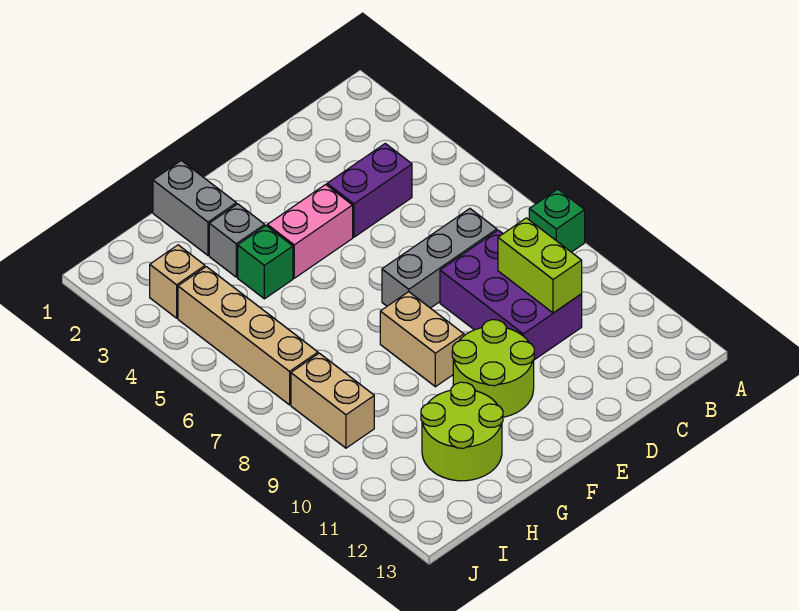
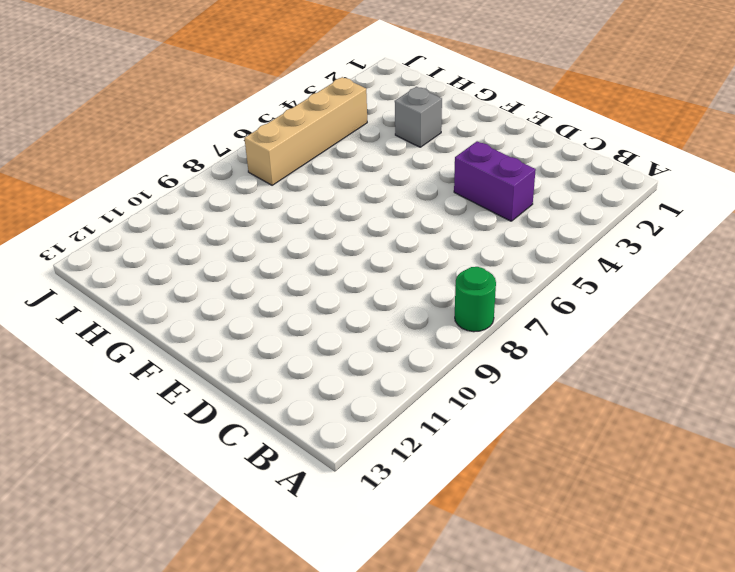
green 1x1 round brick [455,267,496,332] -> green 1x1 brick [529,189,585,252]
none -> grey 1x3 brick [382,209,497,308]
none -> purple 2x3 brick [440,230,582,360]
none -> pink 1x2 brick [267,185,353,278]

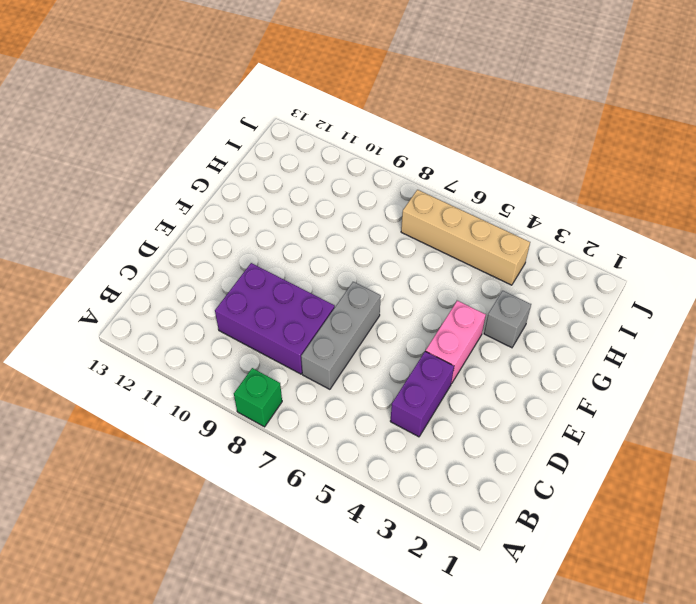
none -> lime 2x2 round brick [452,320,534,417]
none -> tan 1x2 brick [380,292,464,387]
none -> grey 1x2 brick [153,161,236,255]

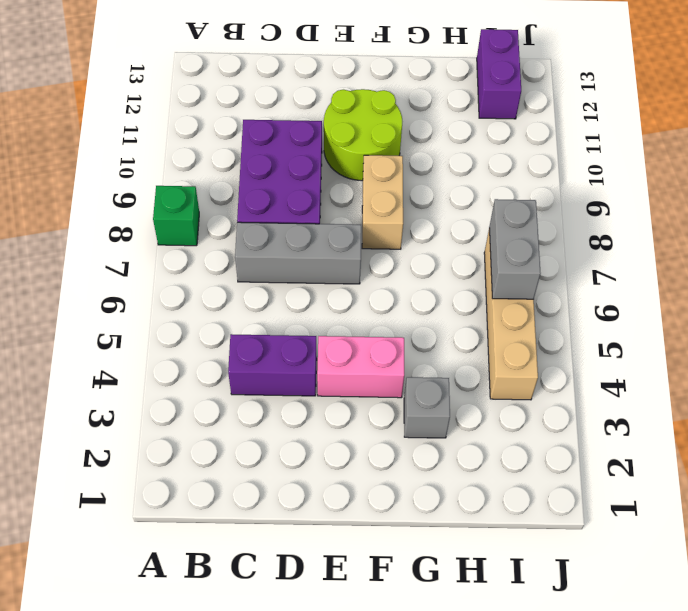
grey 1x2 brick [489,199,541,299] -> grey 1x2 brick moved to [153,161,236,255]
purple 1x2 brick [477,29,521,119] -> none
none -> green 1x1 brick [238,226,293,299]
none -> lime 2x2 round brick [421,382,503,481]
none -> tan 1x1 brick [150,245,205,318]

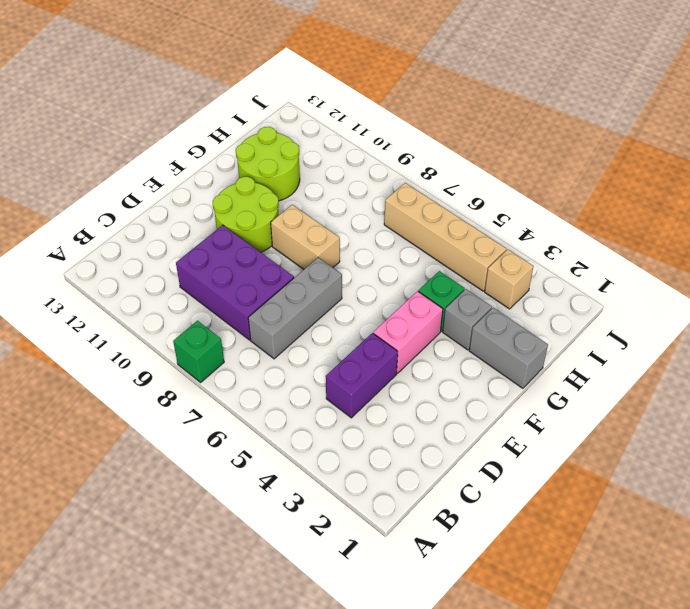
none -> tan 1x2 brick [291,353,374,448]
none -> lime 1x2 brick [498,218,582,313]

